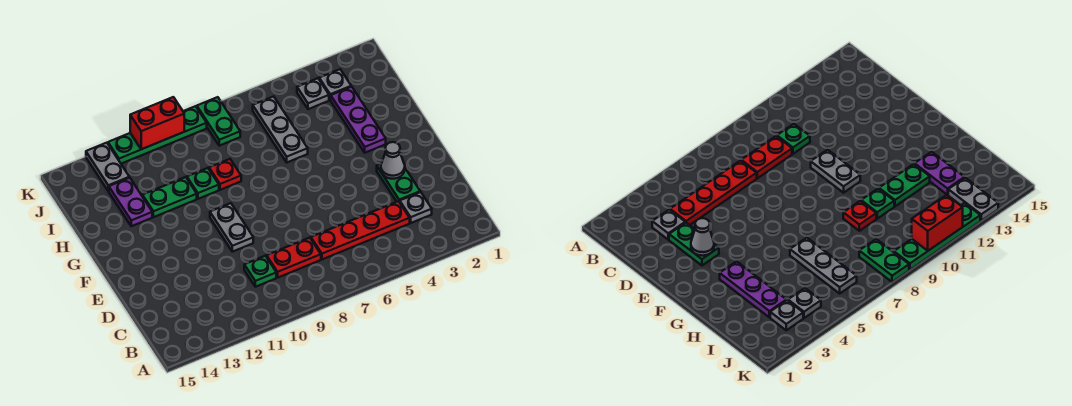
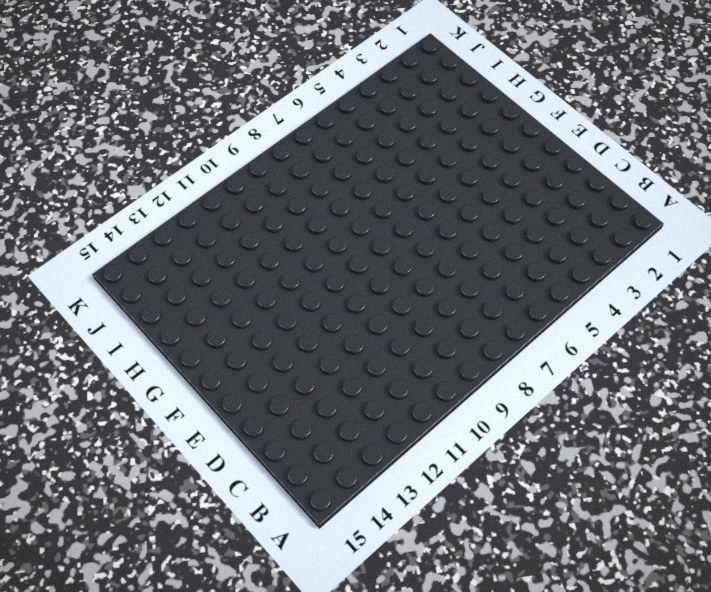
none -> grey 1x1 plate [400,192,432,223]
none -> red 1x4 plate [311,201,410,259]
none -> red 1x2 plate [267,238,321,278]

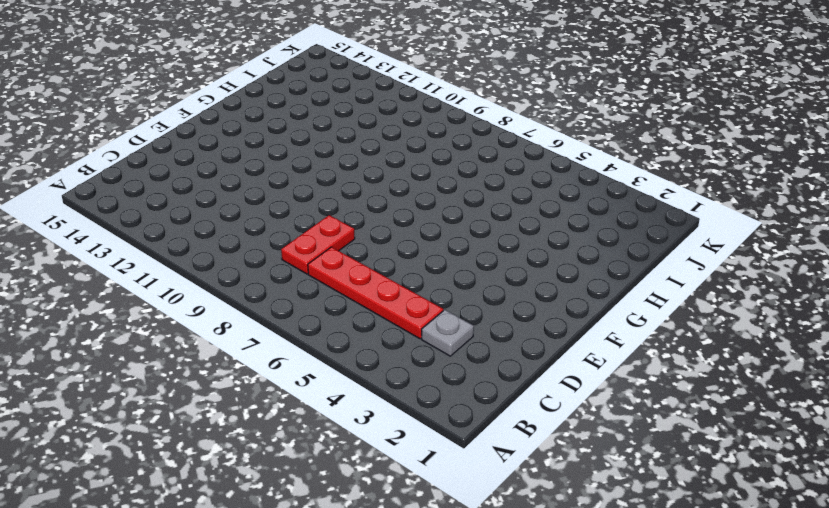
red 1x2 plate [281,215,355,274] -> red 1x2 plate turned to [267,238,321,278]
none -> green 1x1 plate [244,256,276,287]
none -> green 1x2 plate [377,164,420,202]
none -> grey 1x2 plate [210,203,253,252]

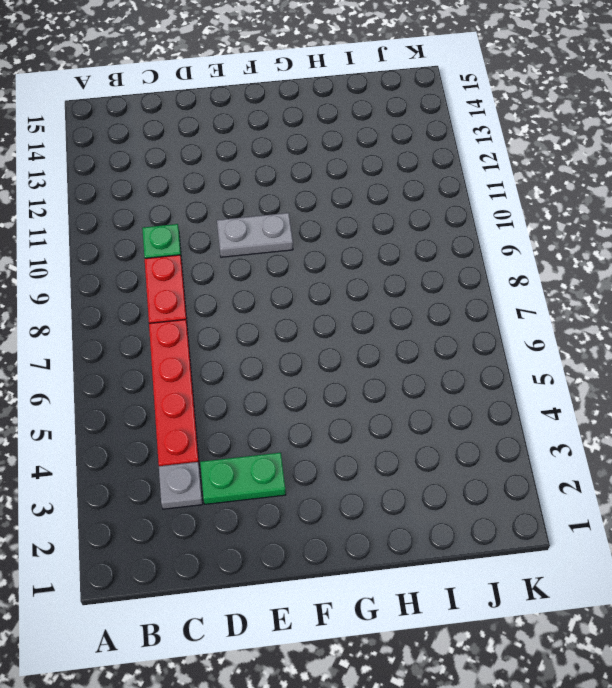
none -> purple 1x3 plate [331,87,386,153]
none -> grey 1x3 plate [253,96,308,162]
none -> red 1x1 plate [209,159,241,190]

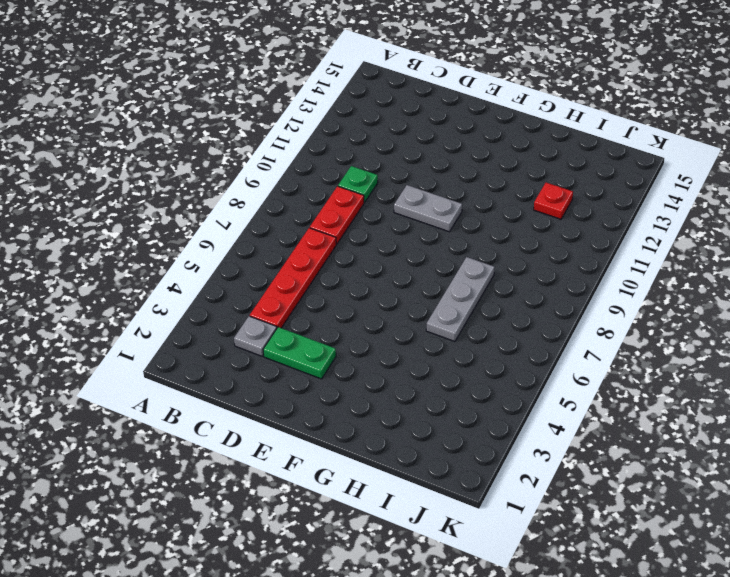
grey 1x3 plate [426,257,495,342] -> grey 1x3 plate turned to [253,96,308,162]
red 1x1 plate [534,183,573,219] -> red 1x1 plate moved to [209,159,241,190]
none -> purple 1x3 plate [331,87,386,153]
none -> green 1x1 plate [187,168,219,199]
none -> green 1x2 plate [143,177,197,217]

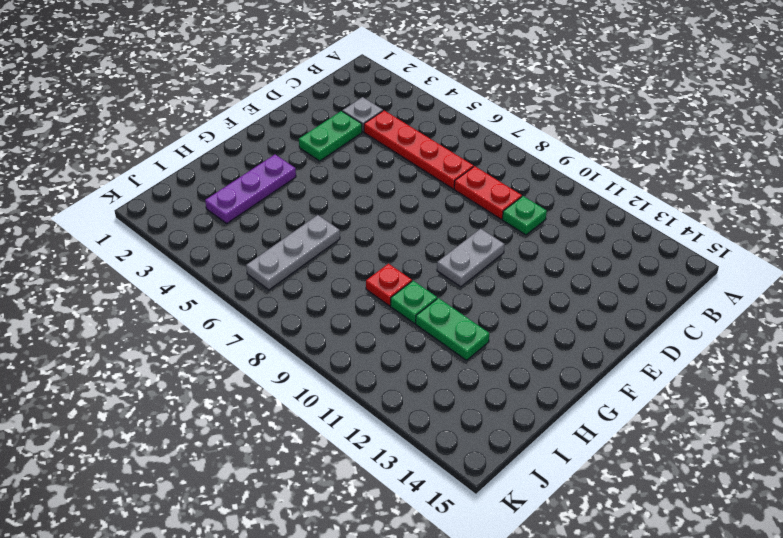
none -> purple 1x2 plate [109,178,152,226]
none -> grey 1x1 plate [319,69,351,100]
none -> grey 1x1 plate [297,78,329,109]

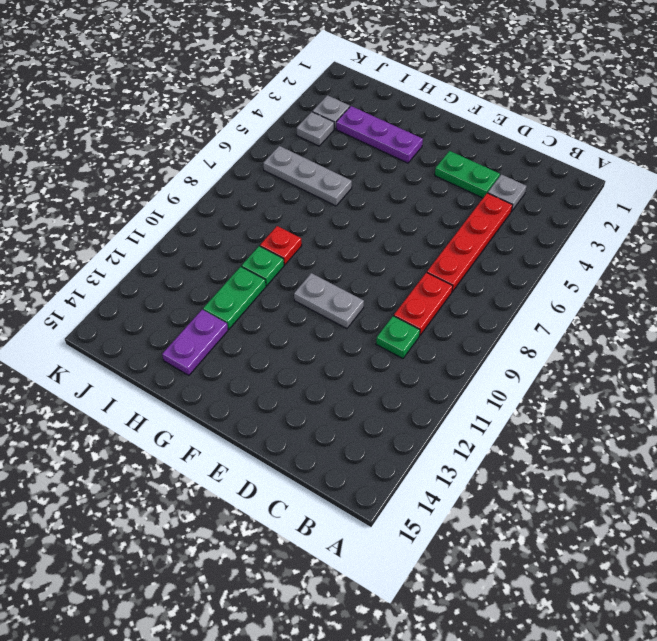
purple 1x2 plate [162,310,228,375] -> purple 1x2 plate turned to [109,178,152,226]
none -> green 1x2 plate [197,97,240,146]
none -> grey 1x2 plate [86,143,129,191]
none -> green 1x4 plate [108,106,207,164]

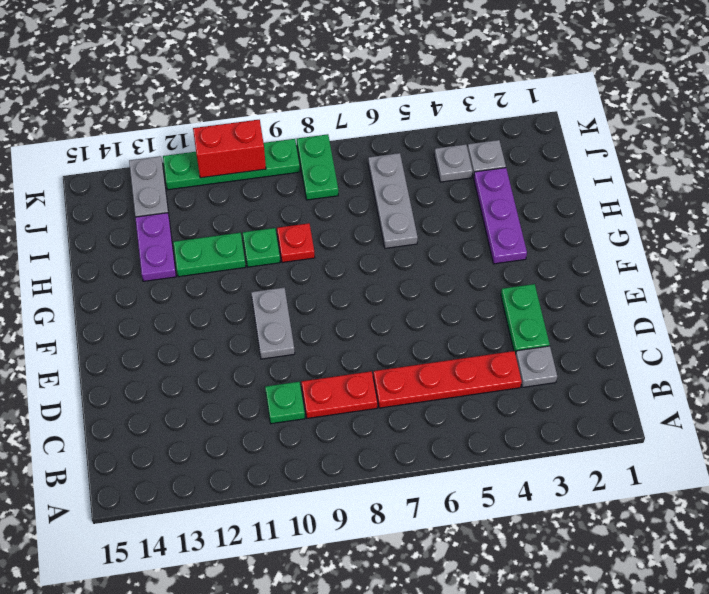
none -> grey 1x1 cone [381,142,405,179]

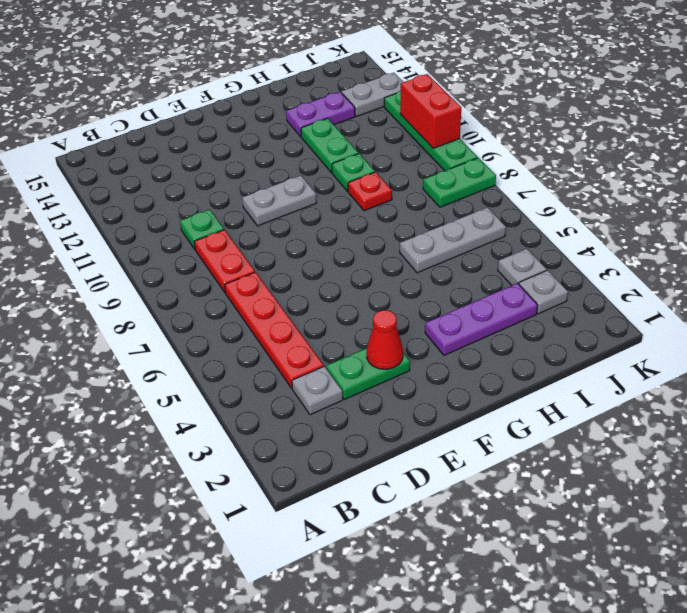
red 1x1 cone [367,310,403,369] -> grey 1x1 cone [381,142,405,179]

